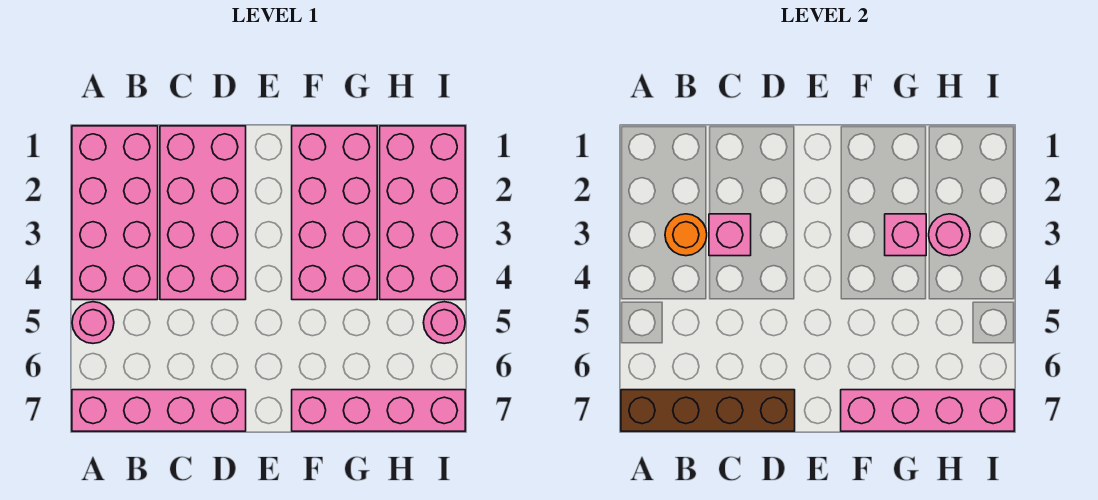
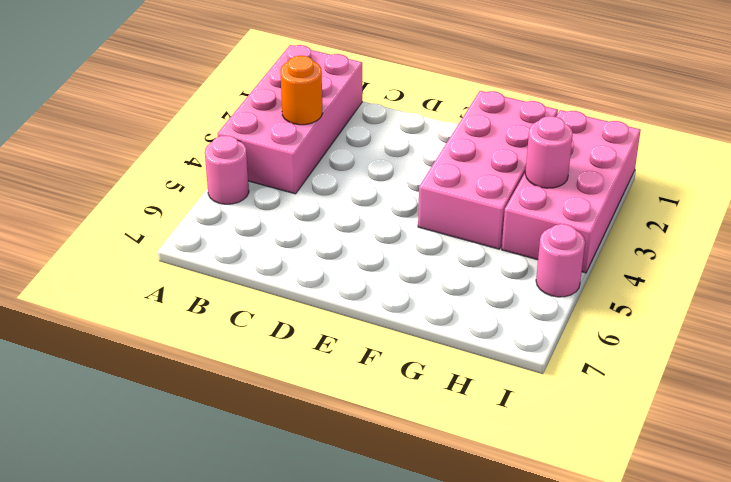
none -> pink 1x4 brick [72,390,246,431]
none -> pink 2x4 brick [160,126,246,300]
none -> pink 1x4 brick [292,390,465,431]

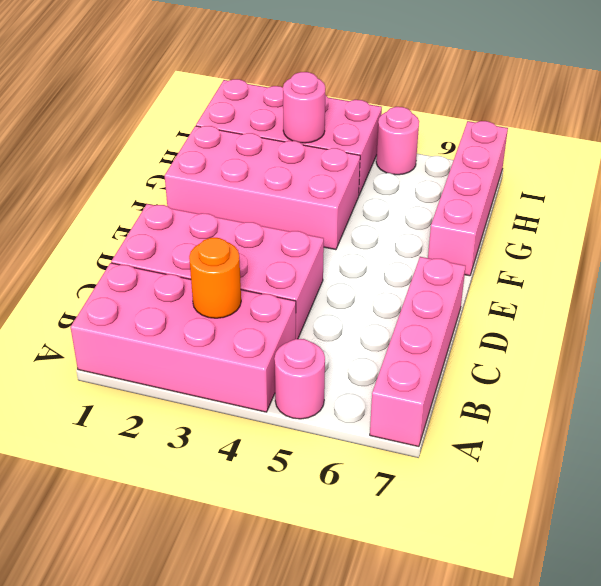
none -> brown 1x4 brick [621,390,795,431]
none -> pink 1x1 brick [709,214,751,256]
none -> pink 1x4 brick [841,390,1014,431]

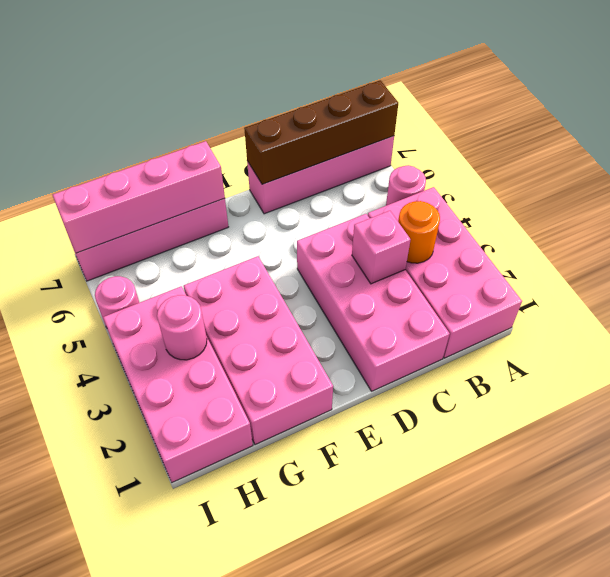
none -> pink 1x1 brick [885,214,926,256]

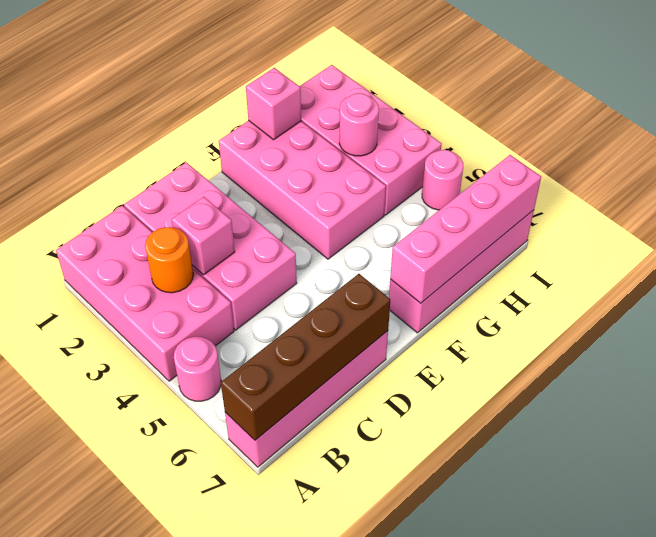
pink 1x1 brick [246,68,301,140] -> pink 1x1 brick moved to [885,214,926,256]

